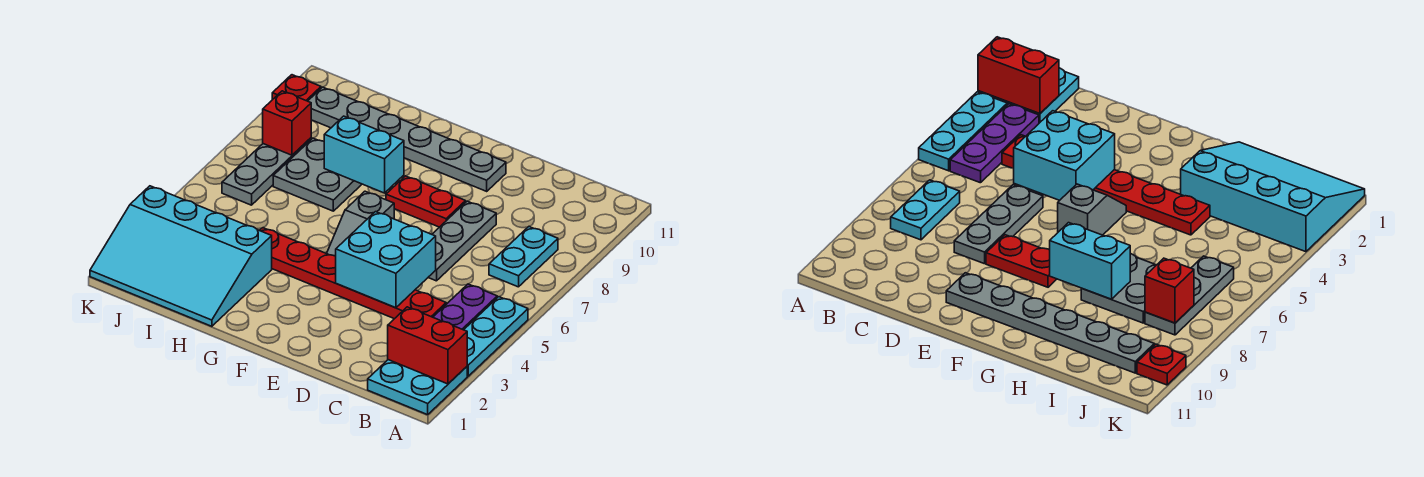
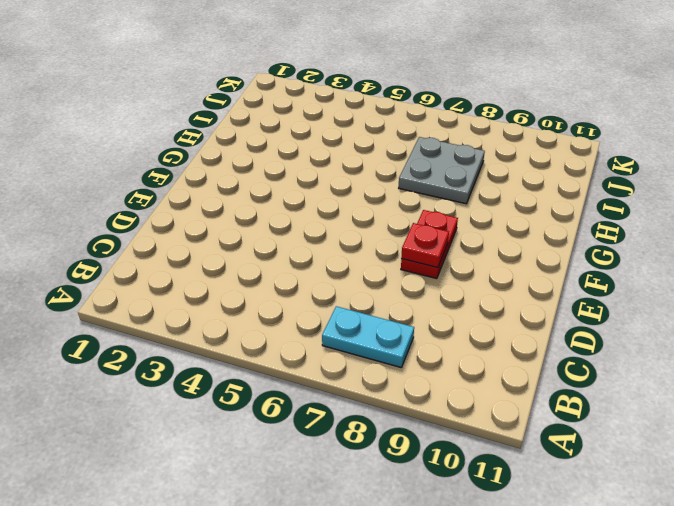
red 1x1 plate [401,223,449,267] -> red 1x1 plate moved to [272,75,321,101]
none -> cyan 2x2 plate [368,360,467,415]
none -> cyan 1x3 plate [464,297,528,376]
none -> purple 1x3 plate [433,284,497,330]

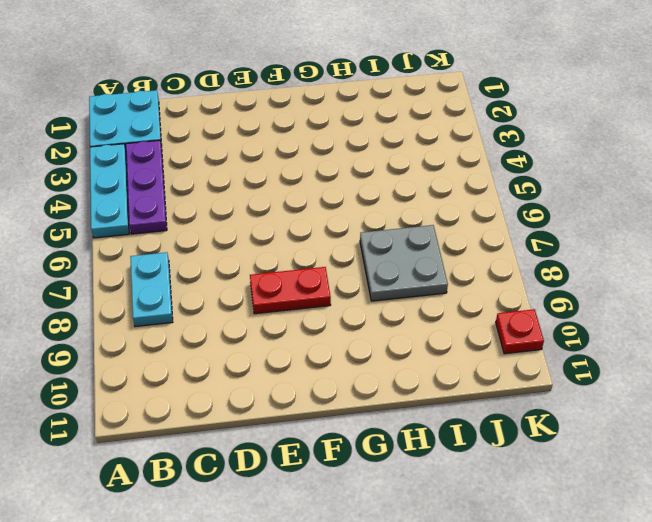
none -> red 1x6 plate [260,228,446,319]
none -> grey 1x3 plate [428,201,496,281]
none -> grey 1x6 plate [308,87,506,191]

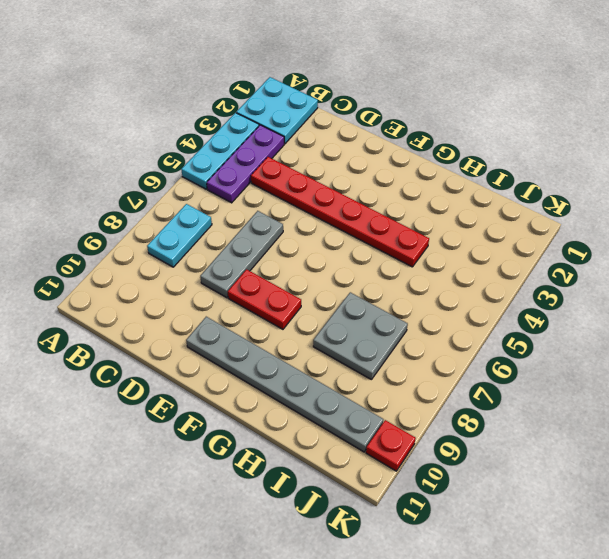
none -> grey 1x2 slope [327,191,394,256]
none -> cyan 3x4 slope [90,186,272,326]
none -> grey 1x3 plate [222,138,311,205]

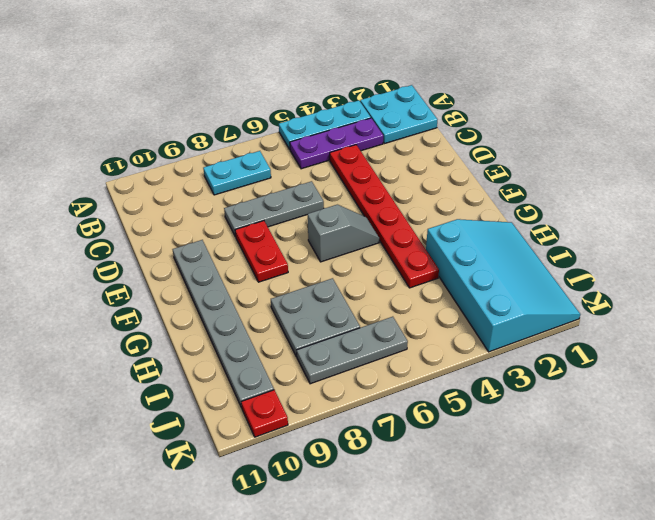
none -> red 1x2 brick [388,307,467,384]
none -> cyan 2x2 brick [336,212,436,308]
none -> cyan 1x2 brick [324,116,404,193]

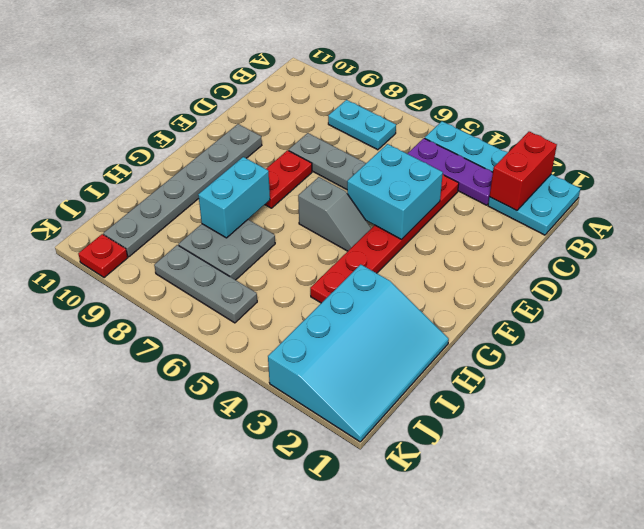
none -> red 1x1 brick [263,91,311,155]

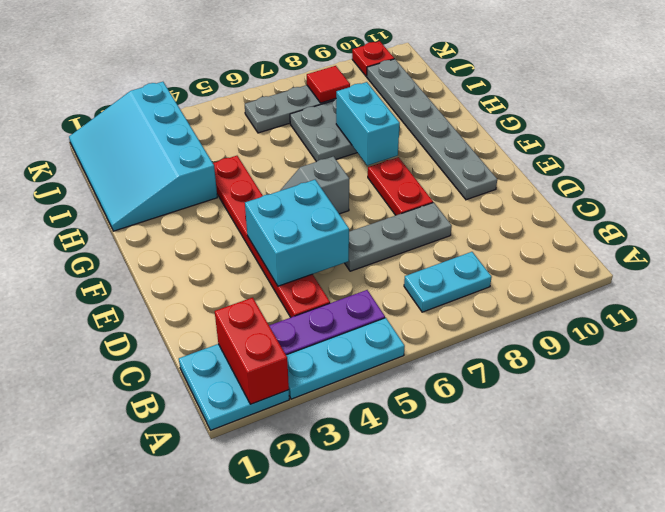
red 1x1 tile [307,66,350,103] -> red 1x1 brick [263,91,311,155]

